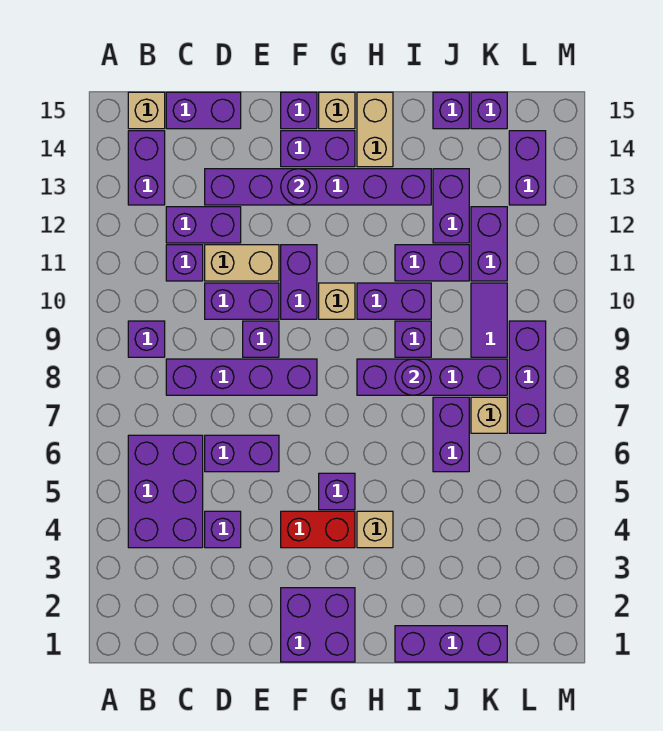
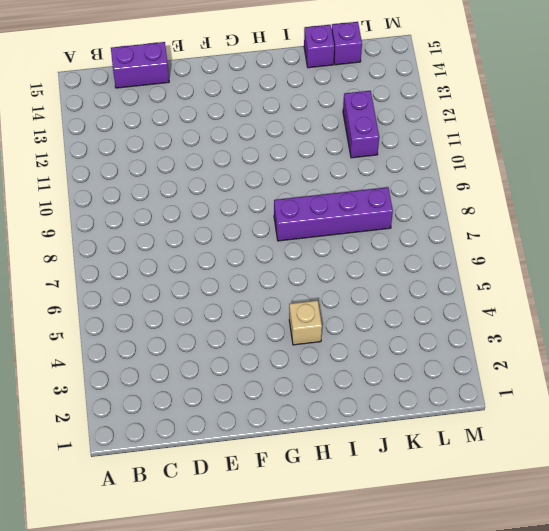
none -> purple 2x3 brick [128,435,203,548]
none -> purple 1x1 brick [128,321,165,357]
none -> purple 1x2 brick [128,131,165,205]
none -> tan 1x1 brick [128,92,165,129]

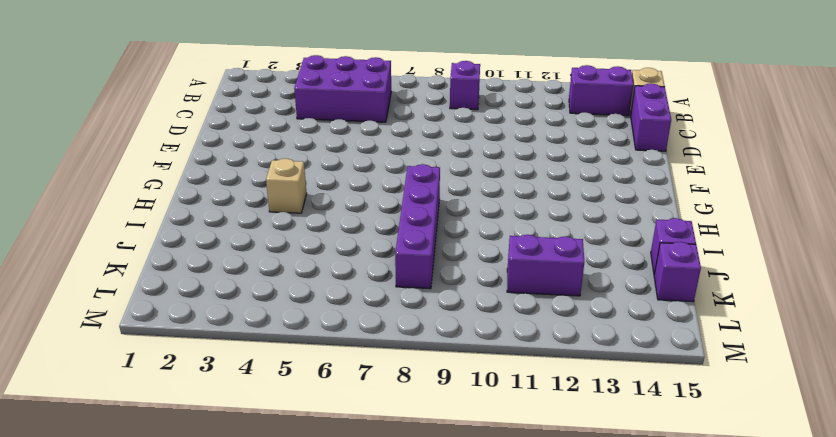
none -> purple 1x4 brick [166,359,317,395]
none -> purple 1x1 brick [166,245,203,281]
none -> purple 1x2 brick [166,207,241,243]
none -> purple 1x1 brick [205,511,241,548]

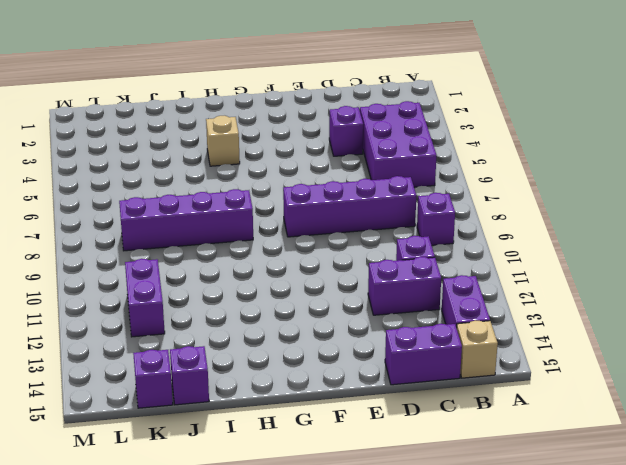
none -> purple 1x2 brick [205,435,279,472]
none -> purple 1x2 brick [205,283,279,319]
none -> tan 1x2 brick [205,245,279,281]
none -> purple 1x6 brick [205,169,431,205]

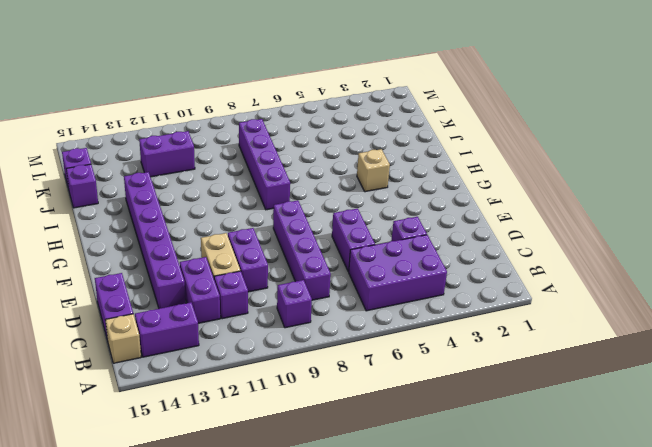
none -> purple 1x1 brick [243,321,279,357]
none -> purple 2x2 brick [281,588,355,662]
none -> red 1x2 brick [281,511,355,548]
none -> purple 1x2 brick [281,245,317,319]

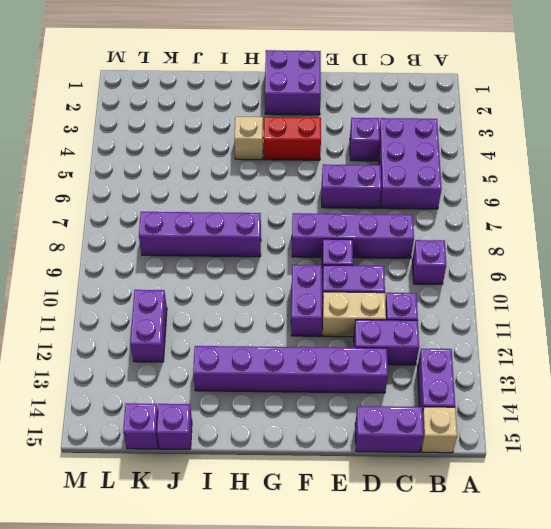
none -> purple 1x2 brick [281,131,355,167]
none -> purple 1x1 brick [281,92,317,129]
none -> purple 1x1 brick [319,473,355,510]
none -> tan 1x1 brick [319,283,355,319]

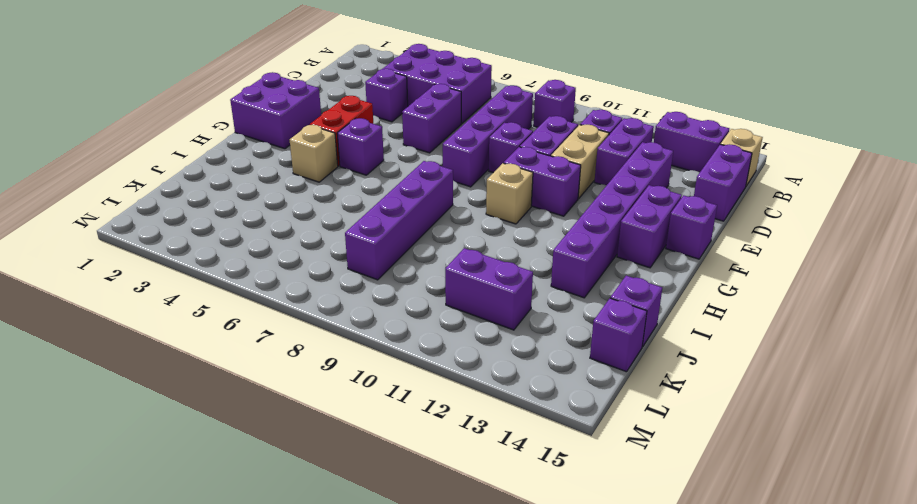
none -> tan 1x1 brick [319,92,355,129]
none -> purple 1x2 brick [357,283,431,319]
none -> tan 1x2 brick [357,92,393,167]
none -> purple 1x3 brick [395,626,507,662]

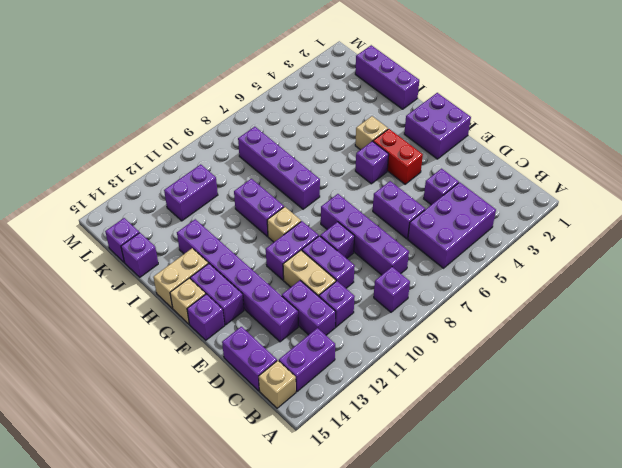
none -> purple 1x1 brick [395,321,431,357]
none -> purple 1x2 brick [395,245,469,281]
none -> purple 1x2 brick [433,397,469,472]
none -> purple 1x2 brick [433,169,469,243]

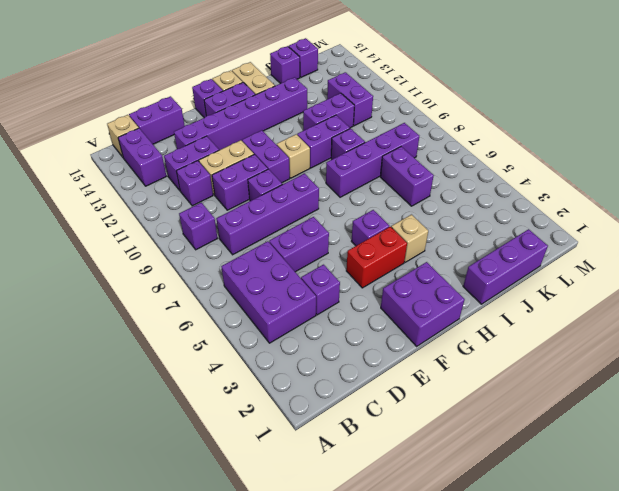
none -> purple 1x2 brick [433,169,469,243]
none -> tan 1x1 brick [471,397,507,433]
none -> purple 1x2 tile [471,283,507,357]
none -> purple 1x3 brick [509,321,546,433]

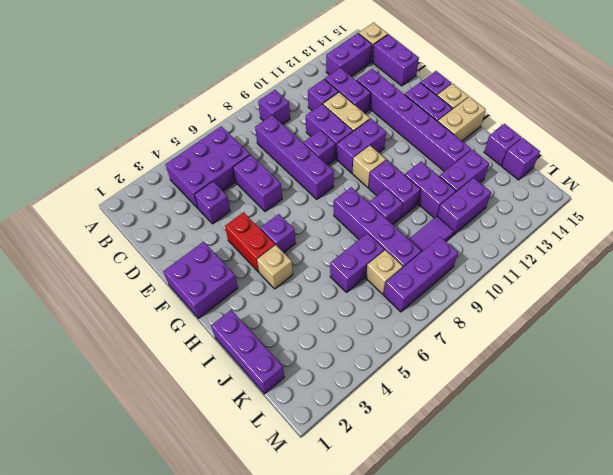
none -> purple 1x2 brick [509,131,546,205]
none -> purple 1x1 round brick [281,169,317,205]
none -> purple 1x1 round brick [395,359,431,395]

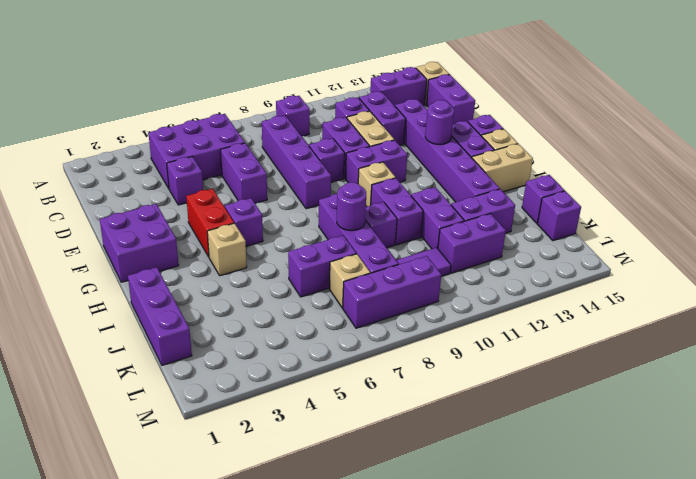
none -> purple 1x2 brick [509,131,546,205]

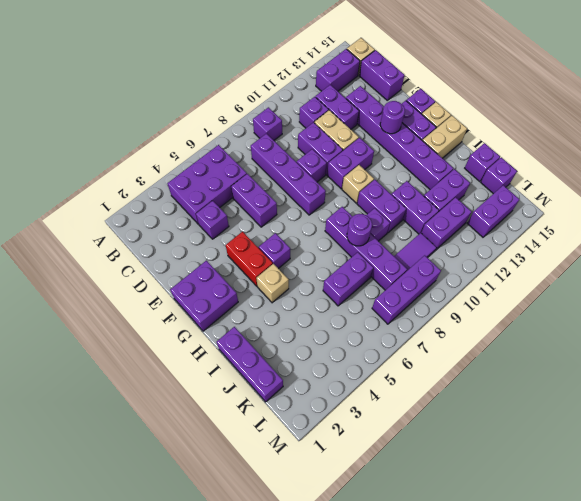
none -> tan 1x1 brick [471,397,507,433]

